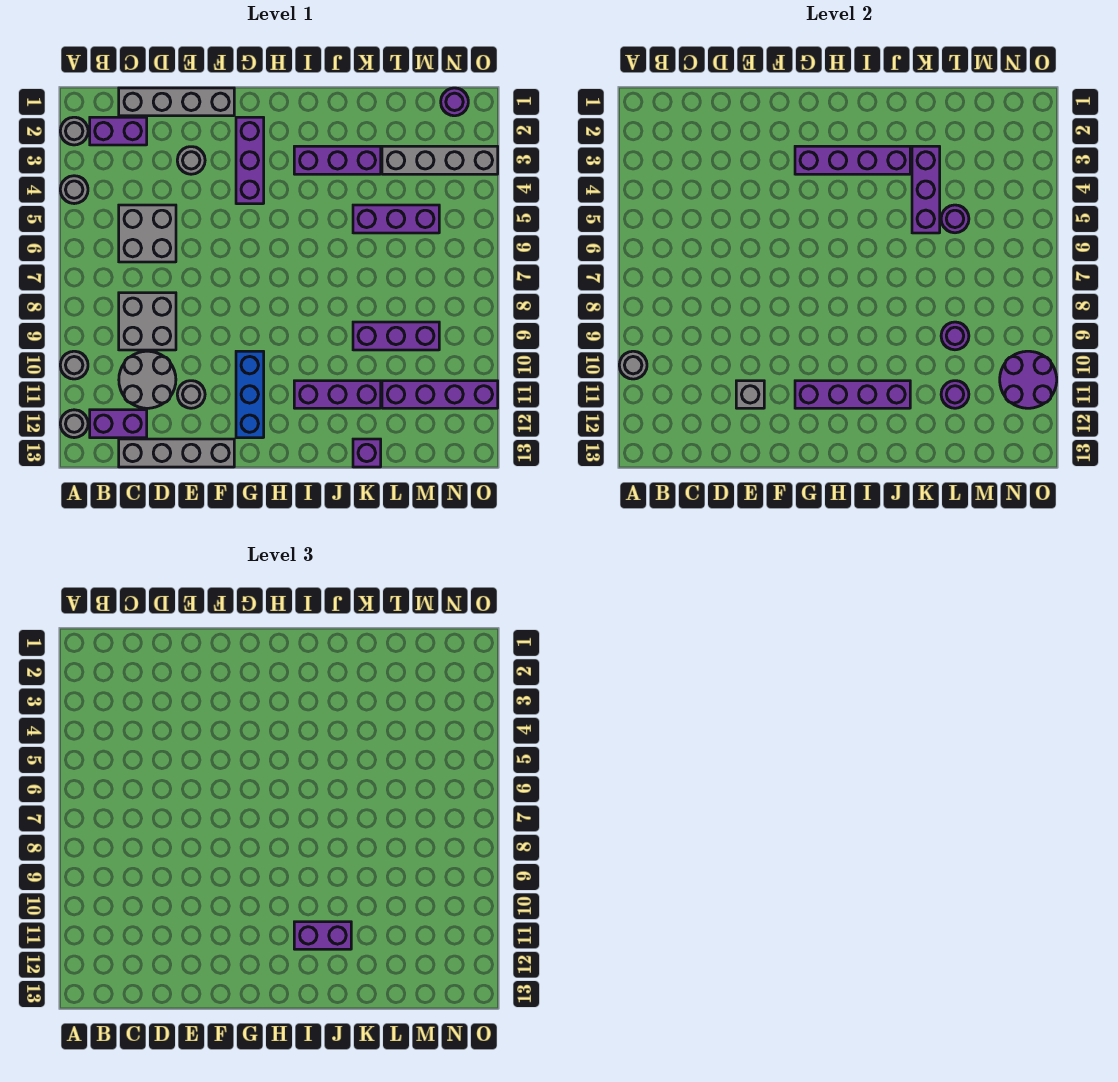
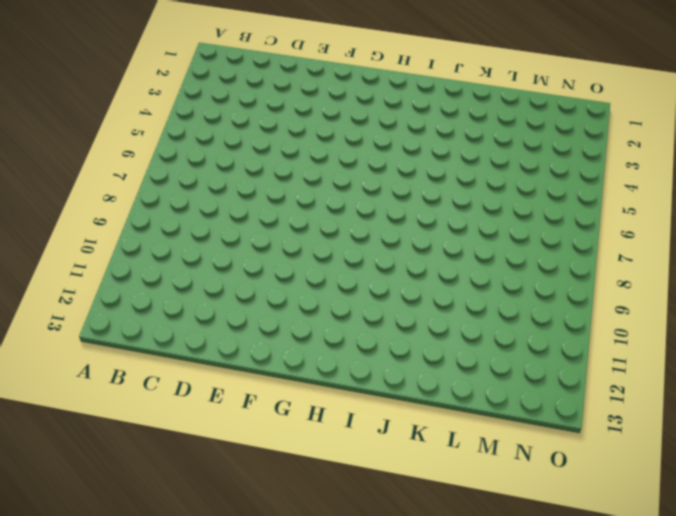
none -> grey 1x1 round brick [60,117,88,145]
none -> grey 1x1 round brick [60,176,88,204]
none -> grey 1x1 round brick [60,351,88,379]
none -> grey 1x1 round brick [60,410,88,438]

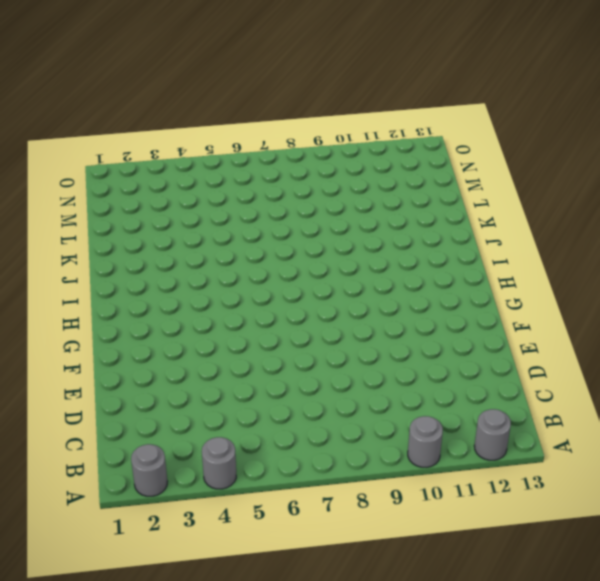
none -> purple 1x2 brick [90,117,147,145]
none -> purple 1x2 brick [90,410,147,438]
none -> grey 1x4 brick [119,88,234,116]
none -> grey 2x2 brick [119,205,176,262]

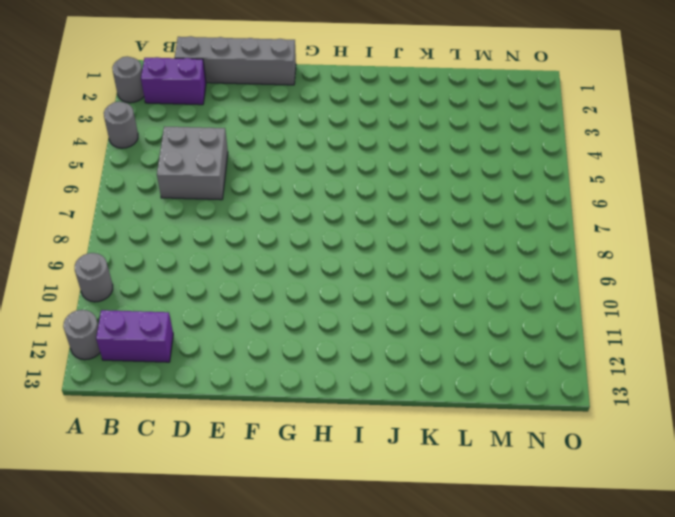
none -> grey 2x2 brick [119,293,176,350]
none -> grey 2x2 round brick [119,351,176,408]
none -> grey 1x4 brick [119,439,234,467]
none -> grey 1x1 round brick [177,147,205,174]

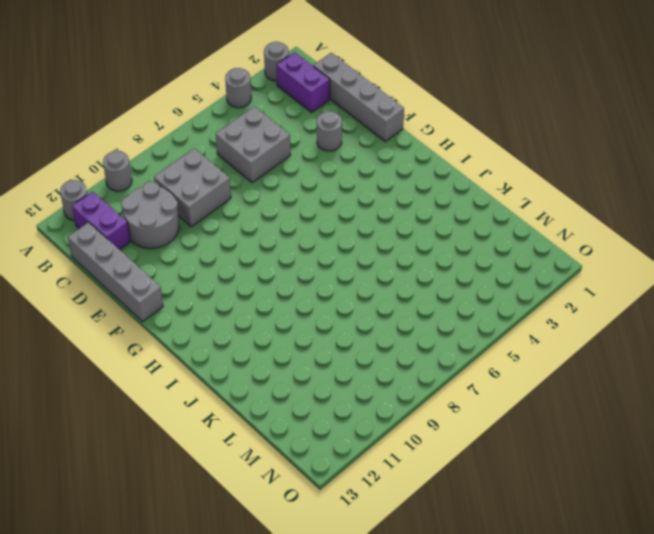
none -> grey 1x1 round brick [177,381,205,408]
none -> purple 1x3 brick [236,117,264,204]
none -> blue 1x3 brick [236,351,264,438]
none -> purple 1x3 brick [294,146,381,174]

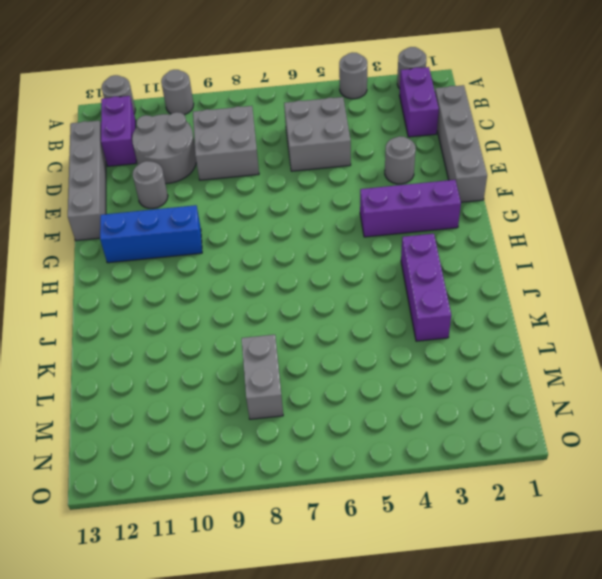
grey 1x2 brick [242,335,283,419] -> none
none -> purple 1x3 brick [294,381,381,408]
none -> purple 1x3 brick [353,205,439,233]
none -> purple 1x3 brick [353,322,439,350]
none -> purple 1x1 brick [353,439,381,467]

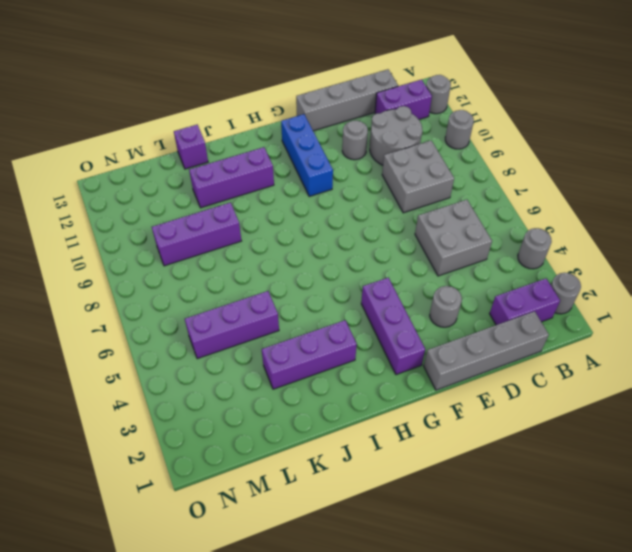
none -> grey 1x4 brick [382,146,498,174]
none -> purple 1x4 brick [382,381,498,408]
none -> purple 1x1 round brick [441,88,468,116]
none -> grey 1x1 round brick [619,351,647,379]

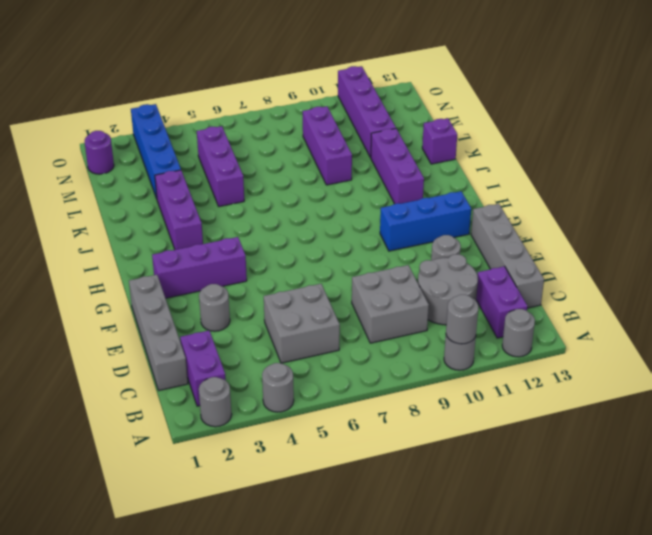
blue 1x4 brick [131,104,181,198] -> grey 1x4 brick [382,146,498,174]
none -> grey 1x1 brick [736,381,764,408]
none -> purple 1x4 brick [795,146,910,174]
none -> purple 1x4 brick [795,381,910,408]
none -> purple 1x3 brick [912,146,940,233]

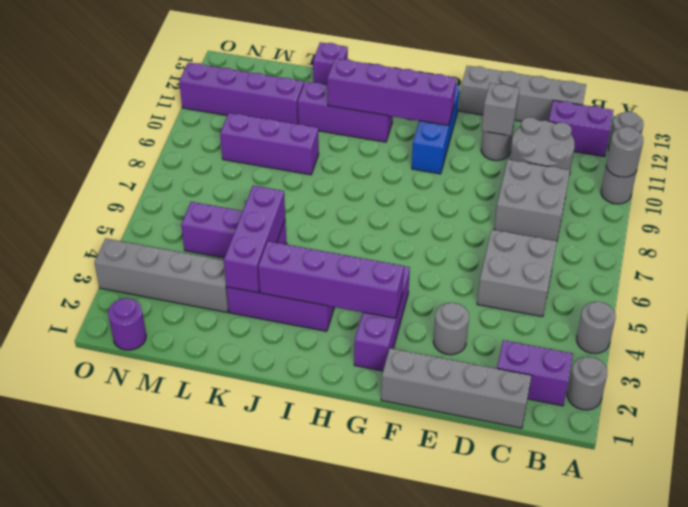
none -> purple 1x1 round brick [941,205,969,233]
none -> purple 1x1 round brick [941,322,969,350]
none -> purple 1x1 round brick [941,381,969,408]
none -> purple 2x2 round brick [1000,351,1057,408]

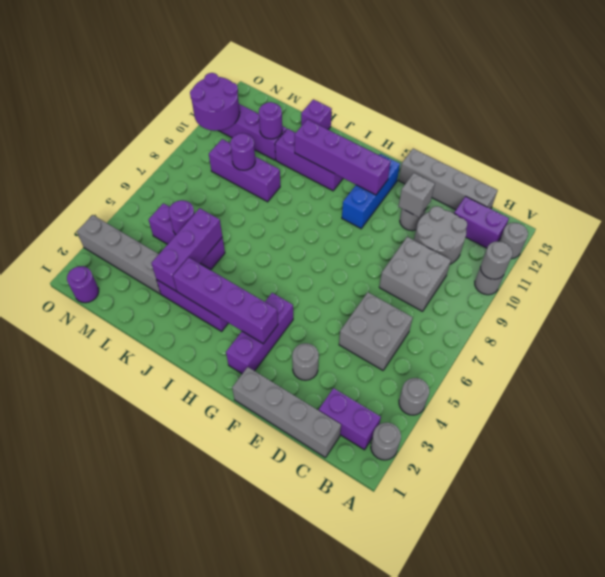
none -> purple 1x2 brick [294,922,351,949]

